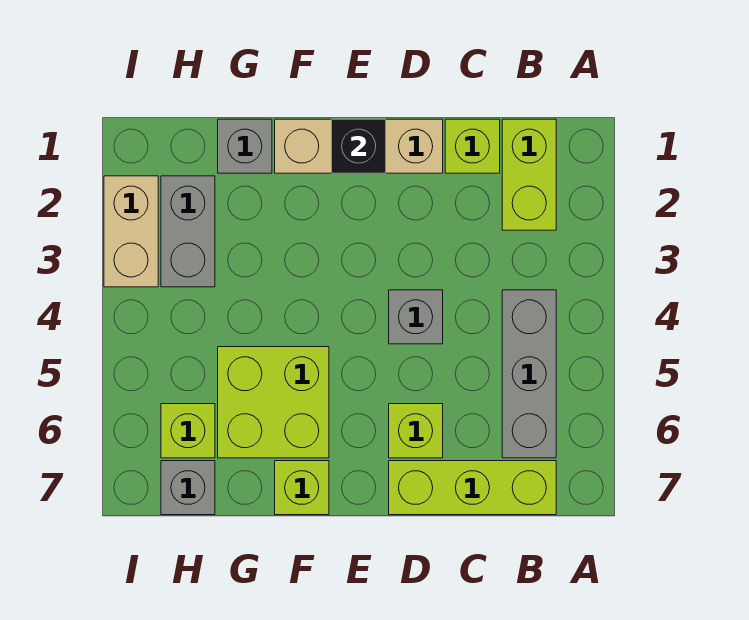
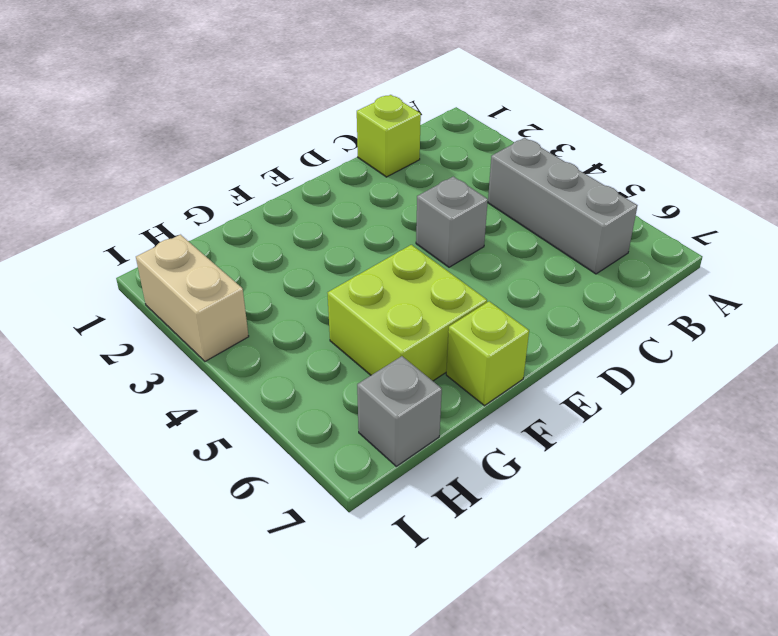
none -> lime 1x2 brick [502,119,556,230]
none -> lime 1x3 brick [389,461,556,515]
none -> tan 1x3 brick [275,119,443,173]

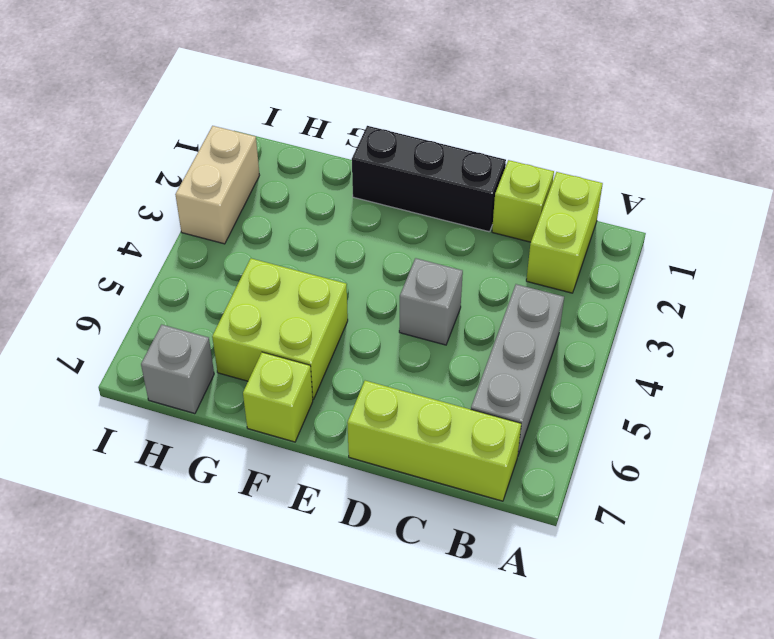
black 1x3 brick [352,126,506,232] -> tan 1x3 brick [275,119,443,173]
none -> lime 1x1 brick [389,404,443,458]
none -> grey 1x1 brick [218,119,272,173]
none -> grey 1x2 brick [161,176,215,287]

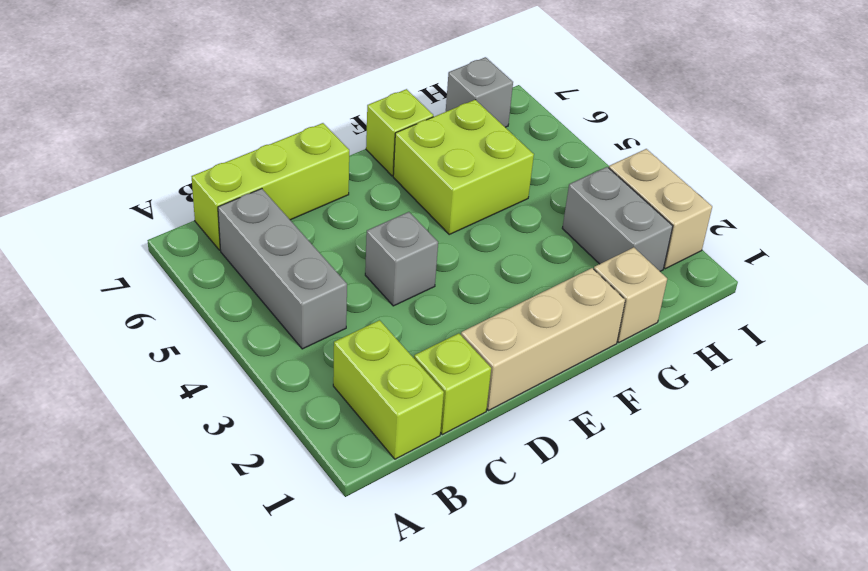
tan 1x1 brick [594,247,667,342] -> grey 1x1 brick [218,119,272,173]
none -> lime 1x1 brick [389,404,443,458]
none -> lime 1x1 brick [161,404,215,458]
none -> black 1x1 brick [332,119,386,173]

